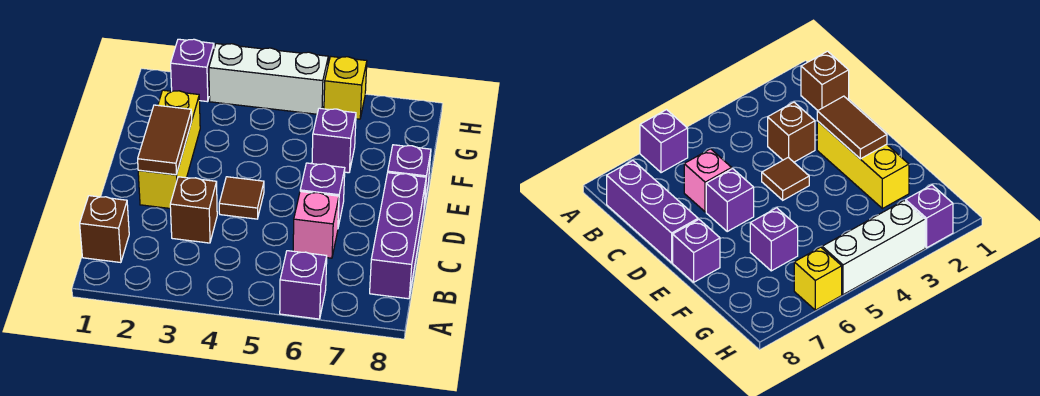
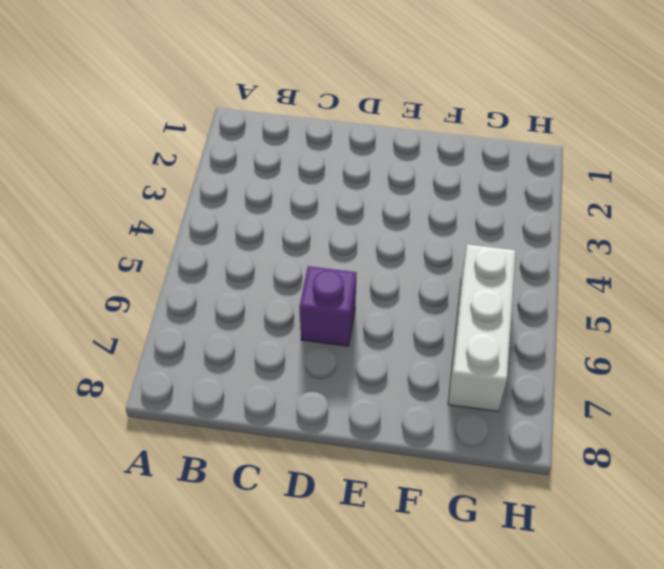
white 1x3 brick [448,244,516,411] -> white 1x3 brick moved to [209,44,328,114]
none -> purple 1x1 brick [280,251,327,319]
none -> brown 1x1 brick [80,196,129,263]
none -> purple 1x3 brick [370,173,426,299]

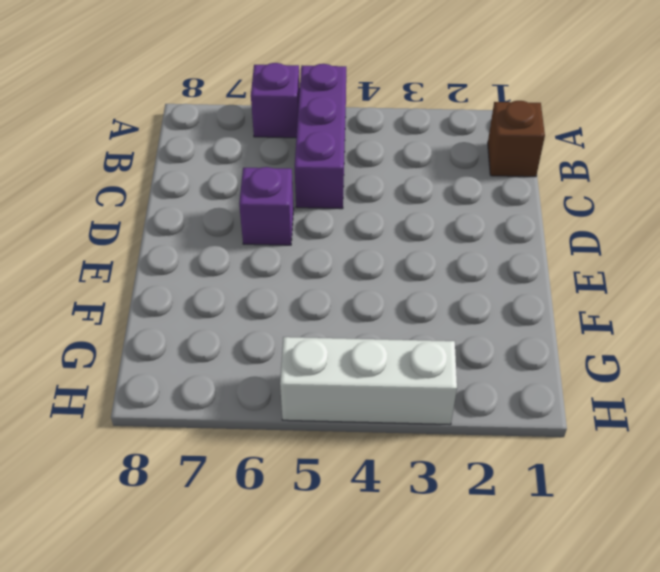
purple 1x3 brick [295,64,346,209] -> purple 1x3 brick moved to [370,173,426,299]
none -> brown 1x1 brick [170,177,217,243]
none -> pink 1x1 brick [293,191,339,258]
none -> yellow 1x3 brick [138,90,200,209]

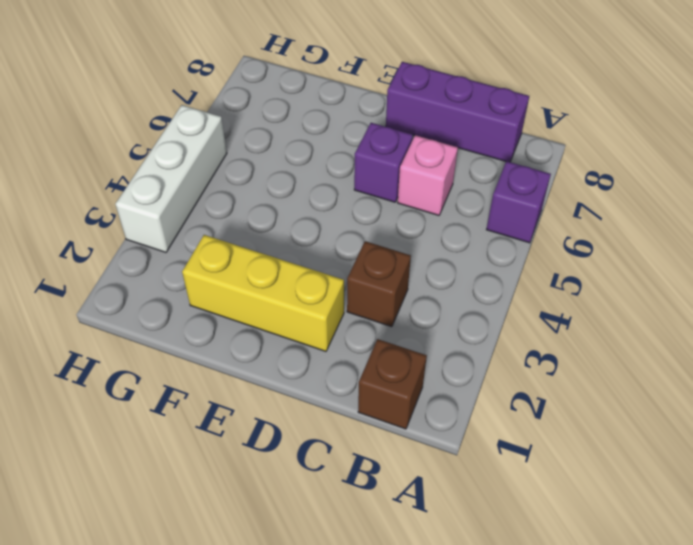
none -> brown 1x1 tile [219,177,264,219]
none -> purple 1x1 brick [388,145,431,207]
none -> purple 1x1 brick [312,108,356,173]

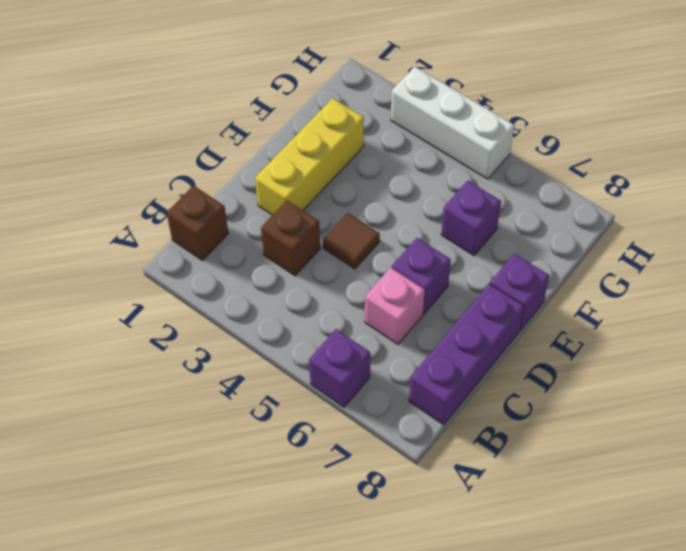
none -> purple 1x1 brick [171,39,214,102]
none -> yellow 1x1 brick [324,56,367,119]
none -> brown 1x2 tile [138,105,192,175]

